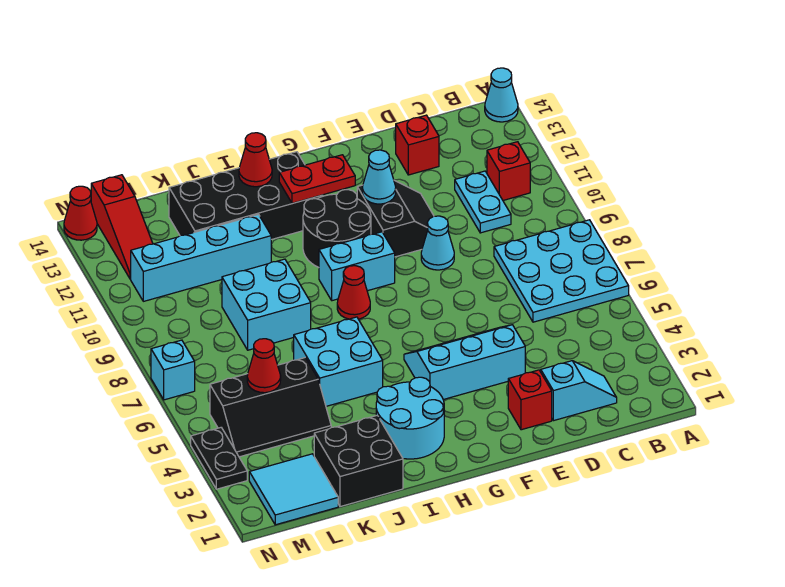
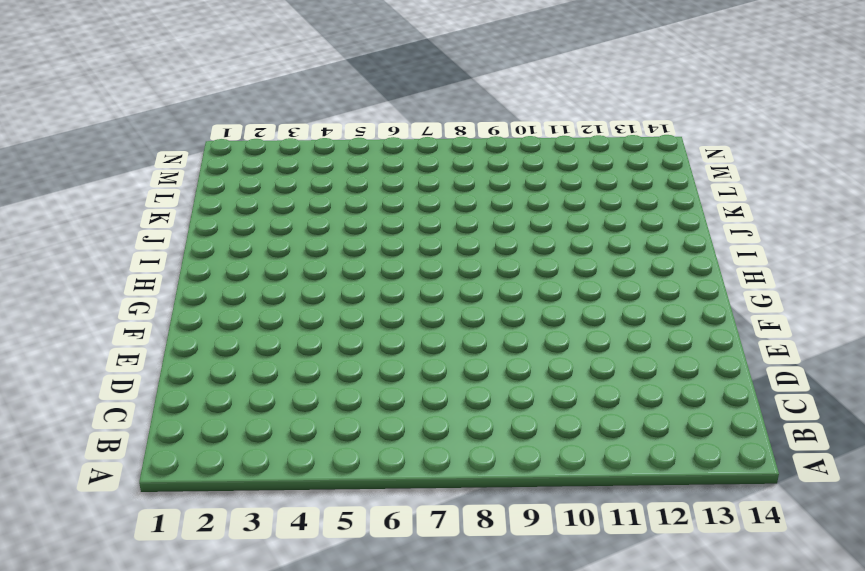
none -> cyan 3x3 plate [494,220,629,322]
none -> cyan 1x1 cone [485,68,518,122]
none -> red 1x1 brick [487,142,530,200]

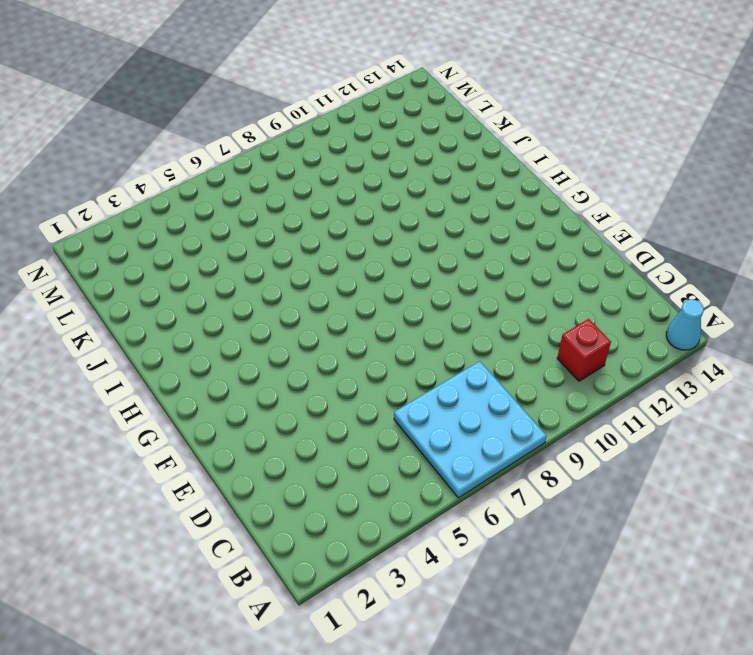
none -> cyan 1x2 slope [541,361,617,421]
none -> cyan 1x2 plate [455,171,511,233]
none -> red 1x1 brick [396,115,439,175]

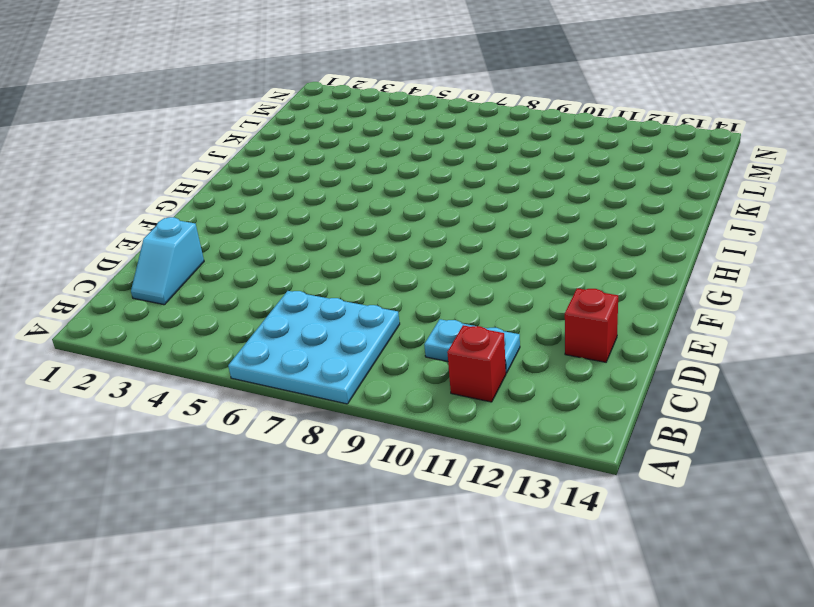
none -> cyan 1x1 cone [485,68,518,122]
none -> red 1x1 brick [508,370,552,430]
none -> cyan 2x3 slope [404,325,525,400]

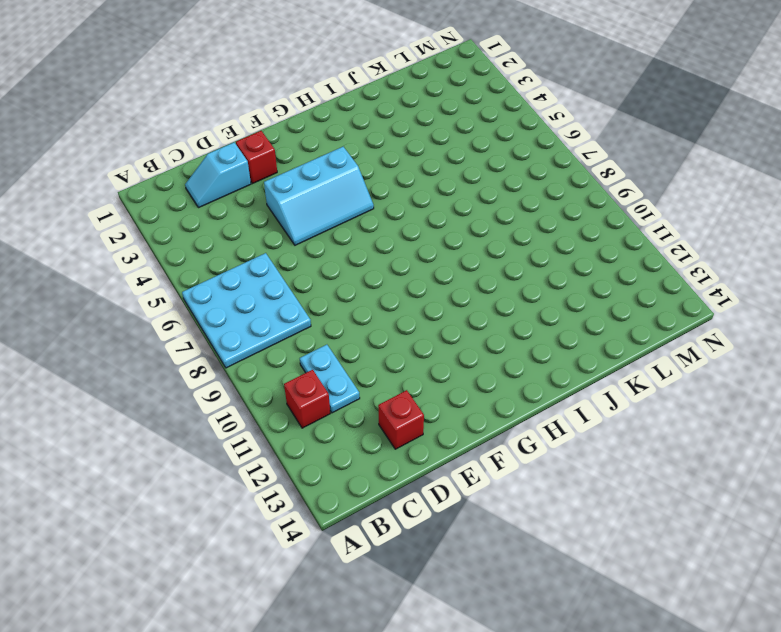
none -> cyan 1x1 cone [485,68,518,122]
none -> cyan 1x1 cone [421,216,454,270]
none -> black 2x2 slope [357,180,434,257]

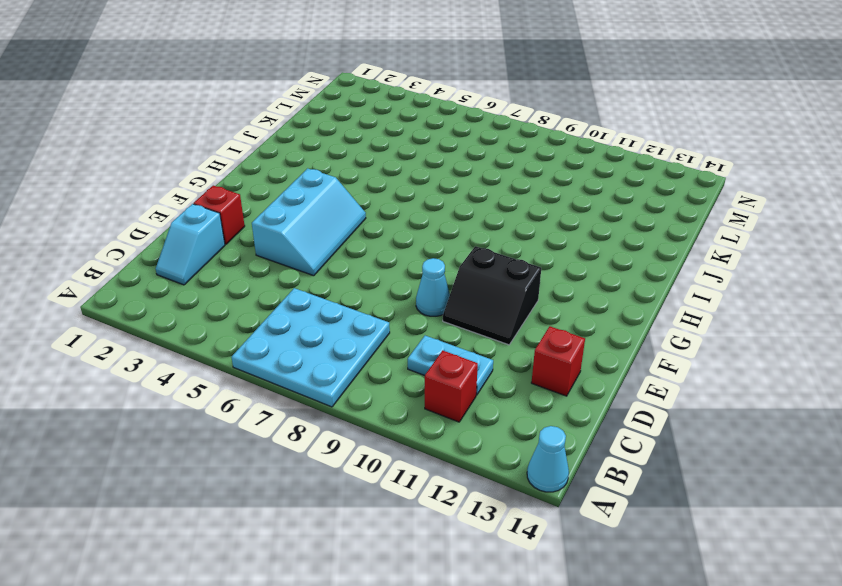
none -> cyan 1x2 brick [319,232,395,301]
none -> black 2x2 round brick [303,190,371,268]
none -> cyan 2x2 round brick [376,377,444,459]

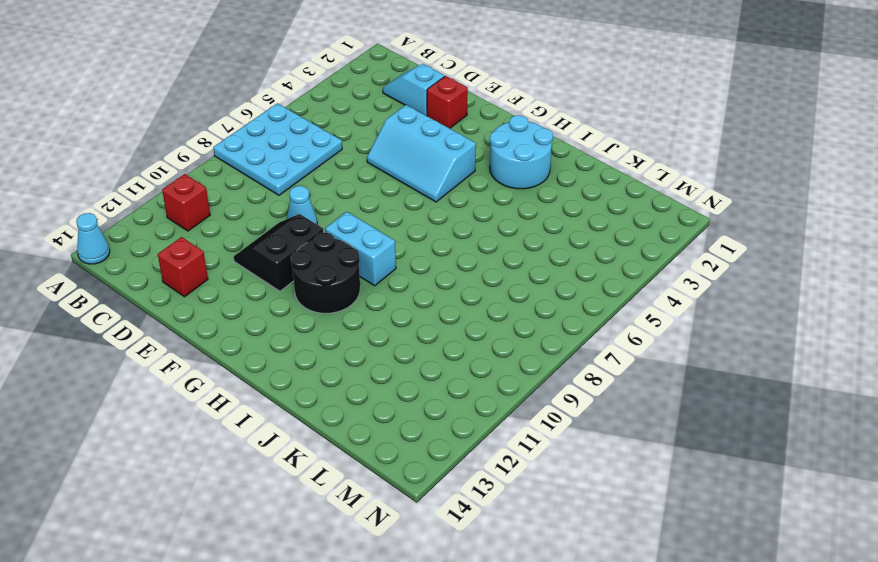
none -> cyan 1x2 plate [455,171,511,233]
none -> red 1x1 cone [337,266,370,319]
none -> black 2x4 brick [169,152,323,240]

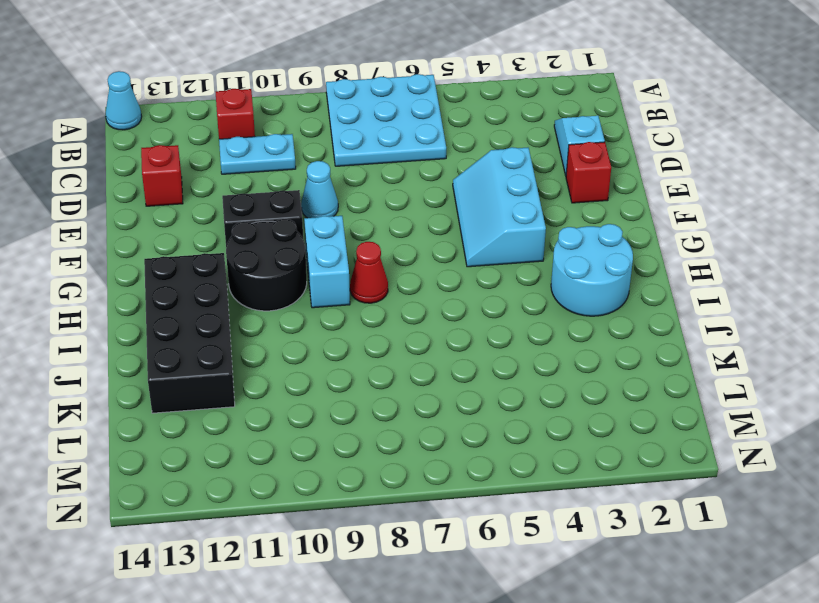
none -> cyan 2x2 brick [294,317,383,406]
none -> black 2x2 brick [314,415,403,507]
none -> cyan 2x2 brick [222,259,311,350]

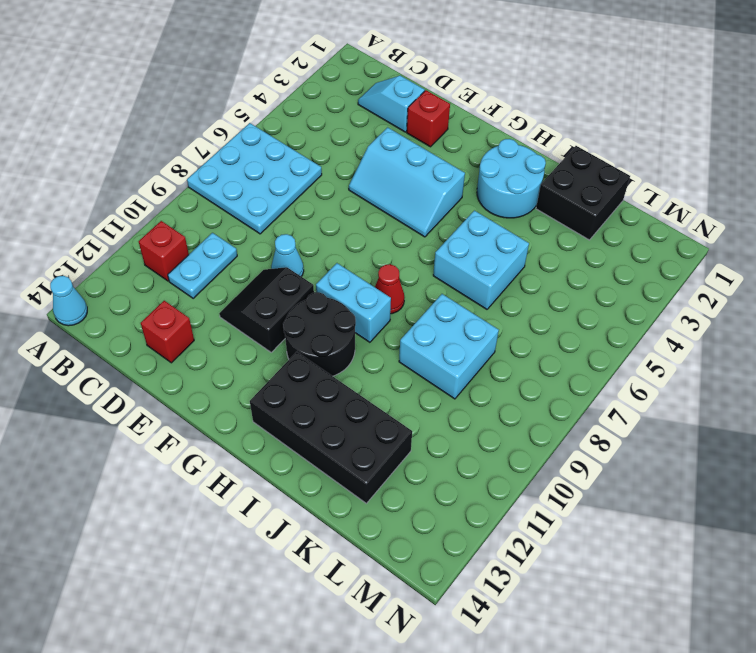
none -> cyan 1x4 brick [131,215,271,301]
none -> black 2x3 slope [210,358,331,457]
none -> cyan 2x2 tile [249,454,338,525]

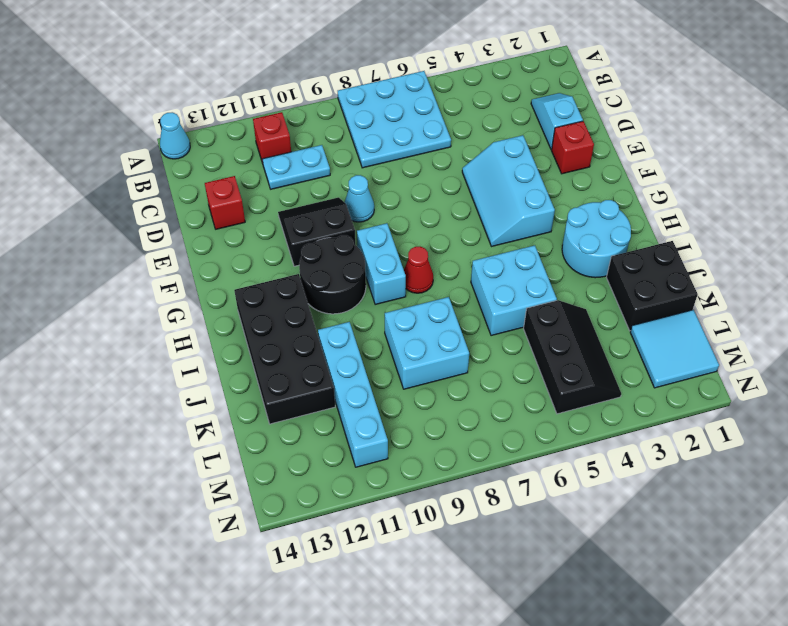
none -> red 1x3 slope [91,175,153,279]
none -> black 1x2 plate [191,428,247,489]
none -> cyan 1x1 brick [151,340,195,400]

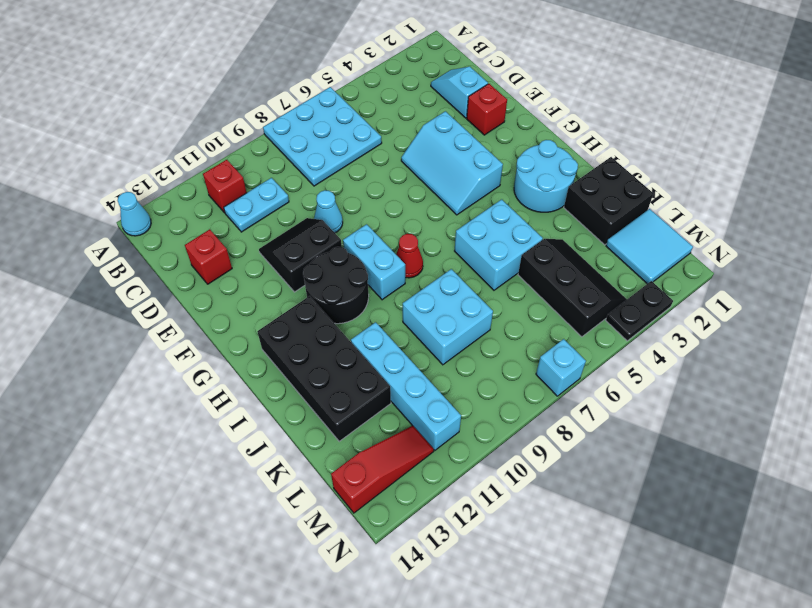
none -> red 1x1 cone [64,186,97,240]
none -> cyan 1x1 cone [362,150,396,204]
none -> red 1x2 plate [279,155,355,203]

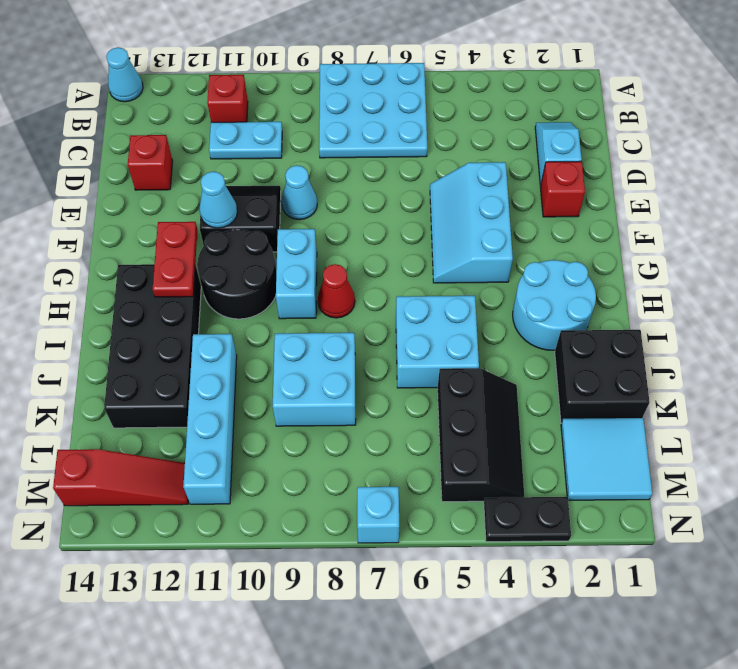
none -> red 1x1 cone [64,186,97,240]
none -> red 1x1 cone [239,133,272,187]
none -> red 1x1 cone [247,339,281,393]

